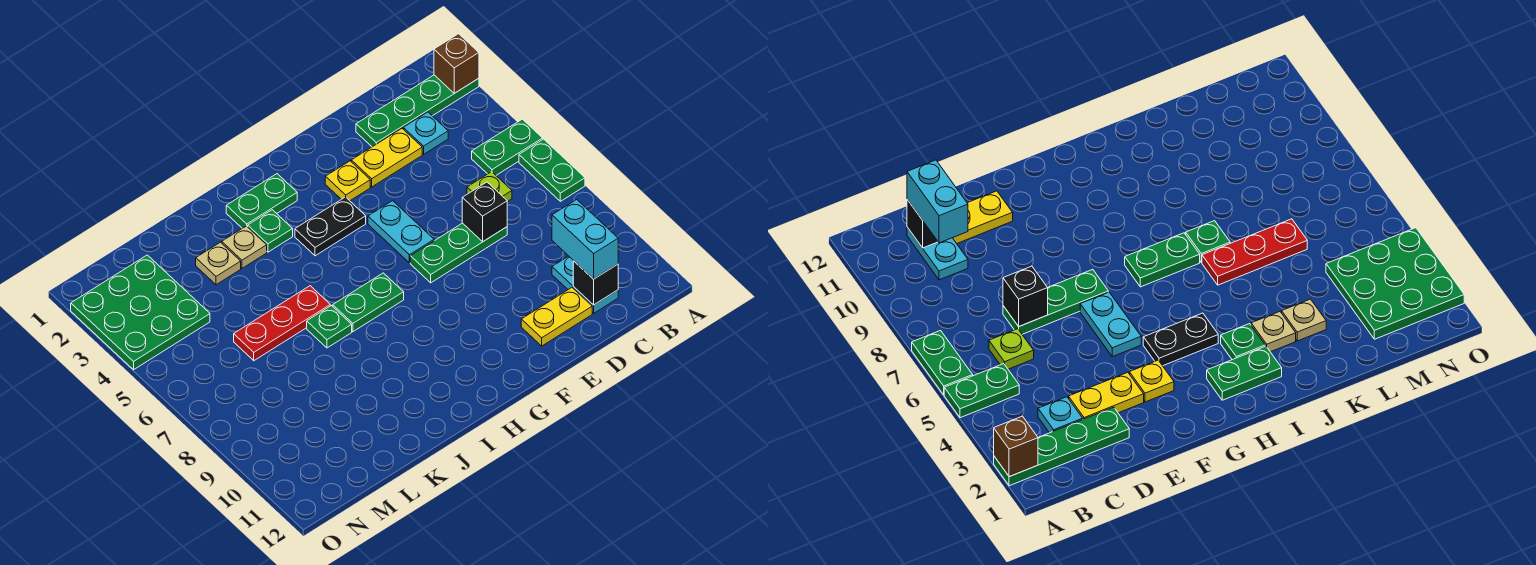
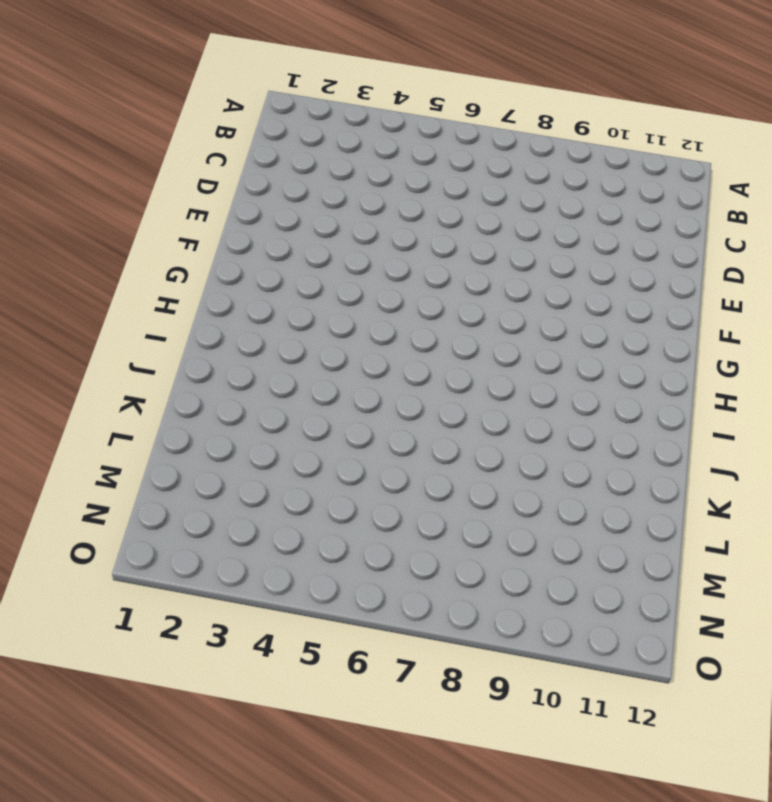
none -> green 1x4 plate [356,75,479,147]
none -> green 1x2 plate [472,119,543,175]
none -> green 1x2 plate [519,139,585,201]

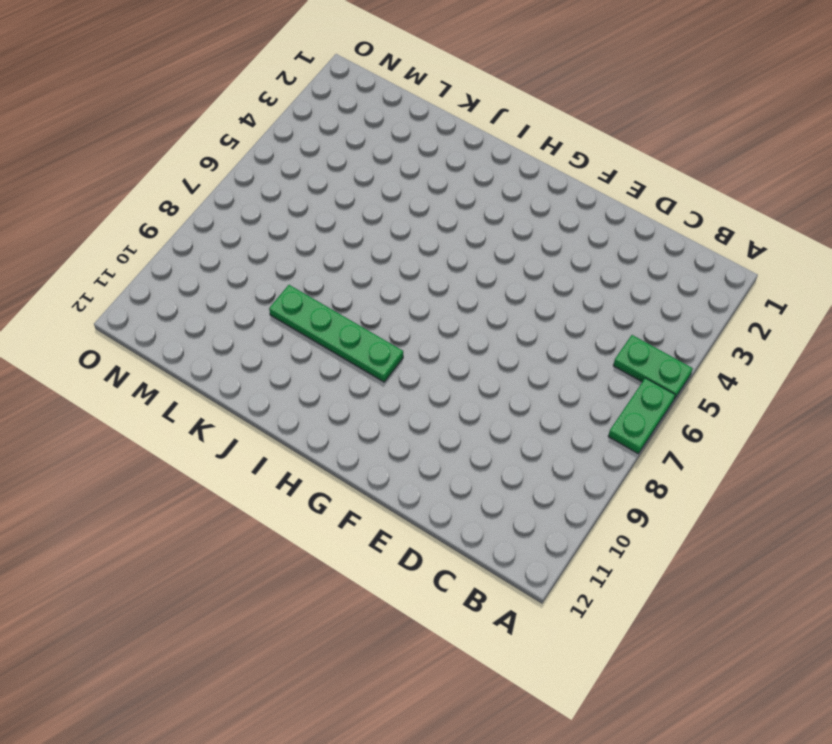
green 1x4 plate [269,285,403,382] -> green 1x4 plate moved to [356,75,479,147]
none -> cyan 1x1 plate [403,112,448,154]
none -> lime 1x1 plate [467,172,512,202]
none -> cyan 1x2 plate [552,256,618,313]

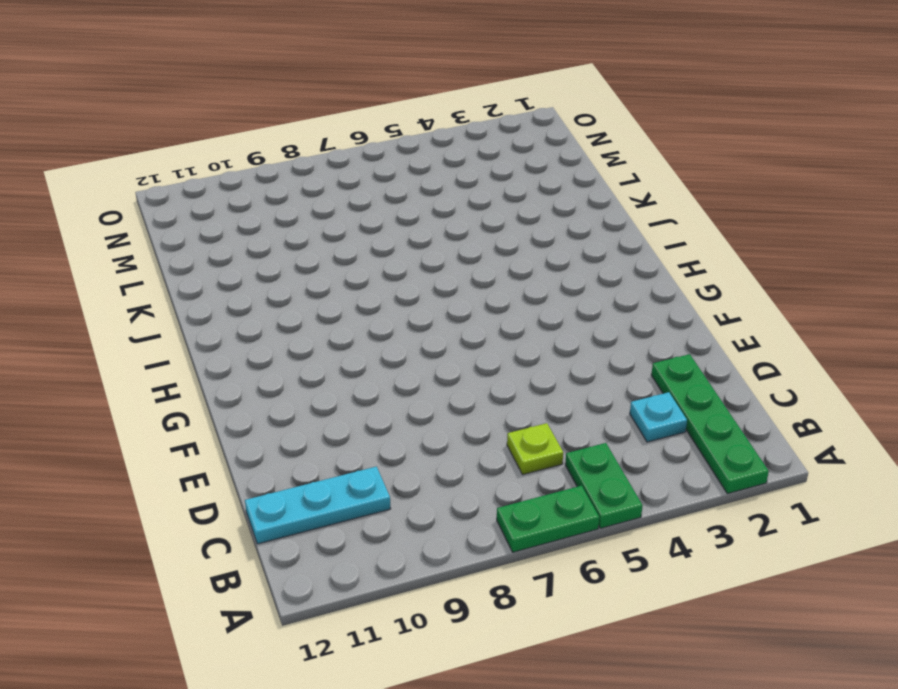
cyan 1x3 plate [245,467,391,544] -> cyan 1x2 plate [552,256,618,313]
none -> yellow 1x2 plate [351,129,422,187]
none -> green 1x3 plate [410,223,507,283]
none -> yellow 1x2 plate [521,288,592,346]

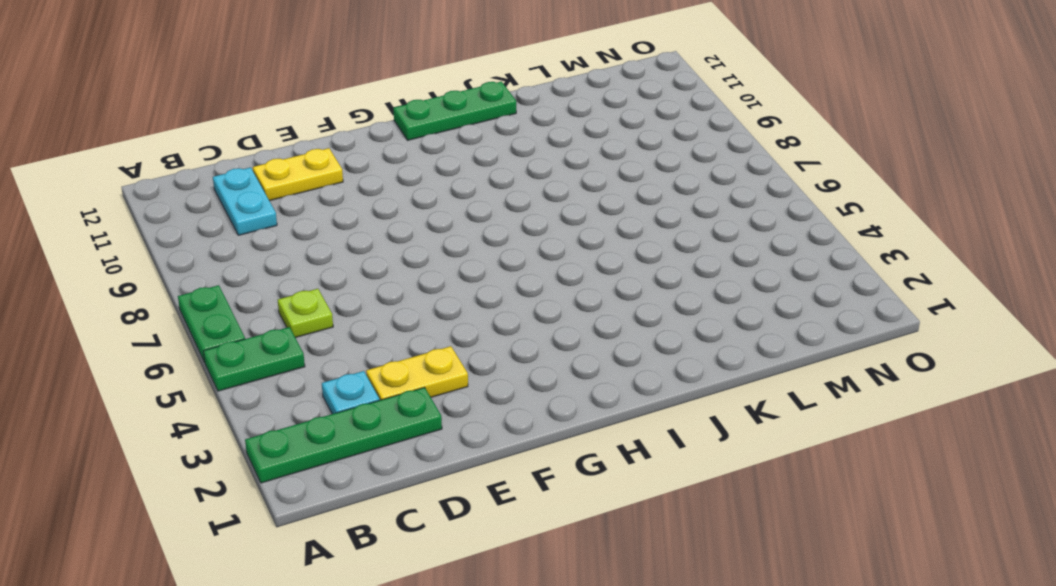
green 1x3 plate [393,82,516,140] -> green 1x3 plate moved to [410,223,507,283]
none -> yellow 1x1 plate [325,161,370,201]
none -> cyan 1x2 plate [368,201,434,263]
none -> black 1x2 plate [295,197,366,256]

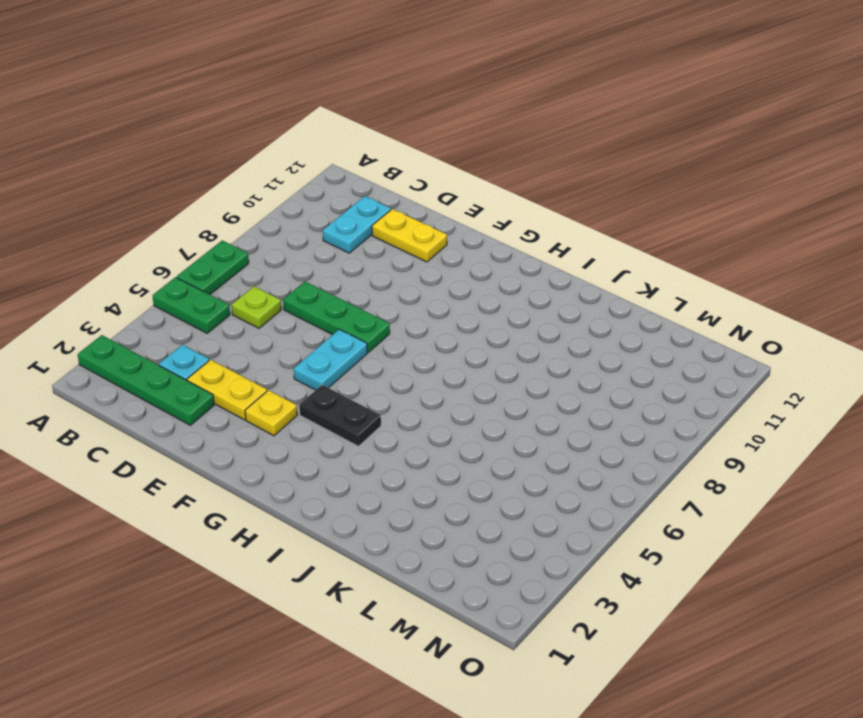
none -> green 1x2 plate [226,174,297,228]
none -> green 1x2 plate [333,273,404,332]
none -> green 1x1 plate [248,210,293,252]

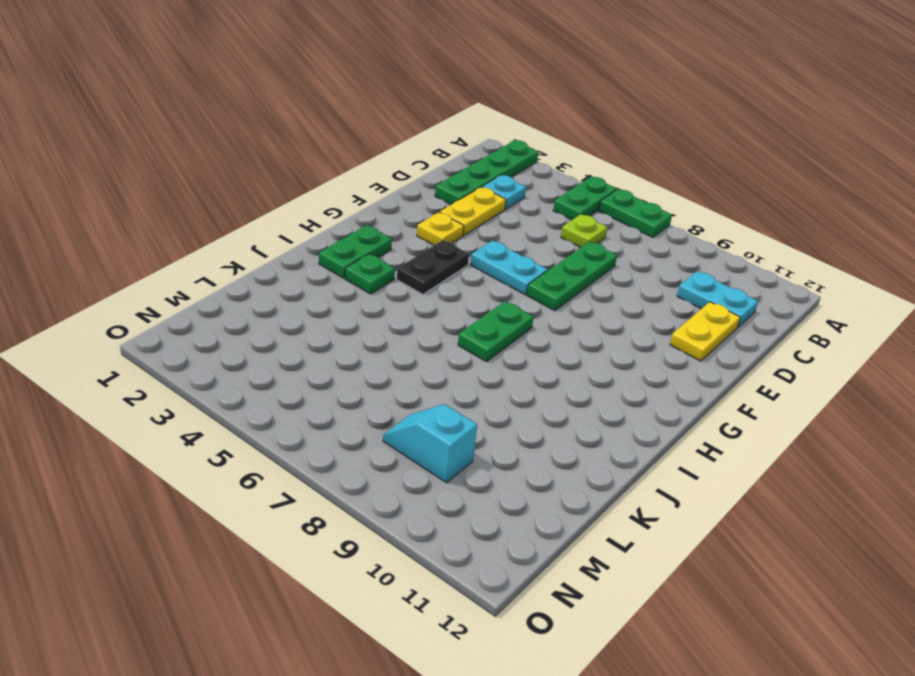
cyan 1x2 slope [383,404,477,483] -> none
none -> tan 1x1 plate [222,226,267,268]
none -> red 1x3 plate [234,286,330,361]
none -> green 1x1 plate [307,306,352,348]

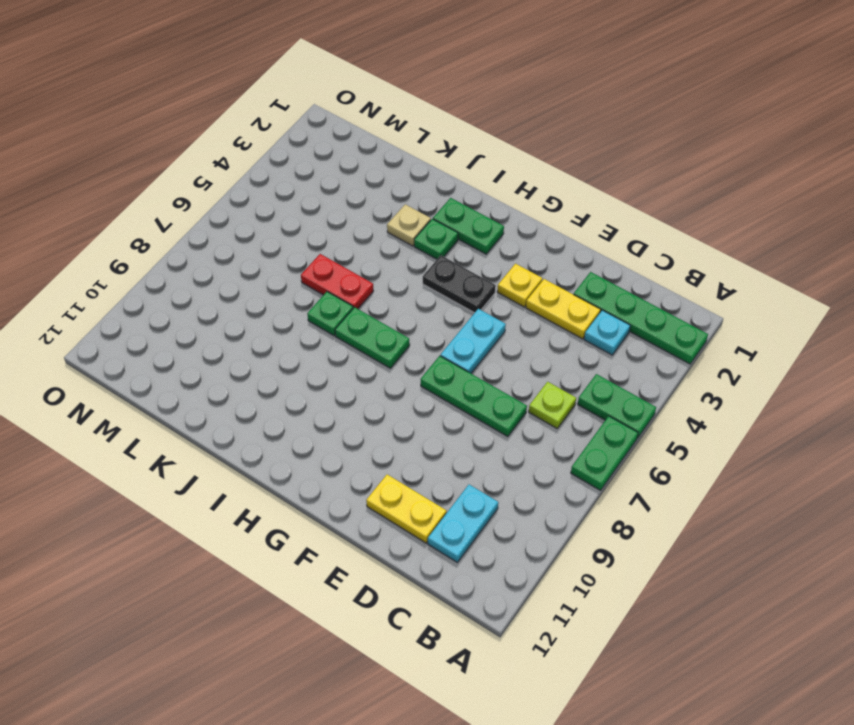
red 1x2 plate [301,254,373,309] -> red 1x3 plate [234,286,330,361]
none -> tan 1x1 plate [196,242,241,285]
none -> green 3x3 plate [71,255,210,370]
none -> brown 1x1 brick [434,34,479,93]

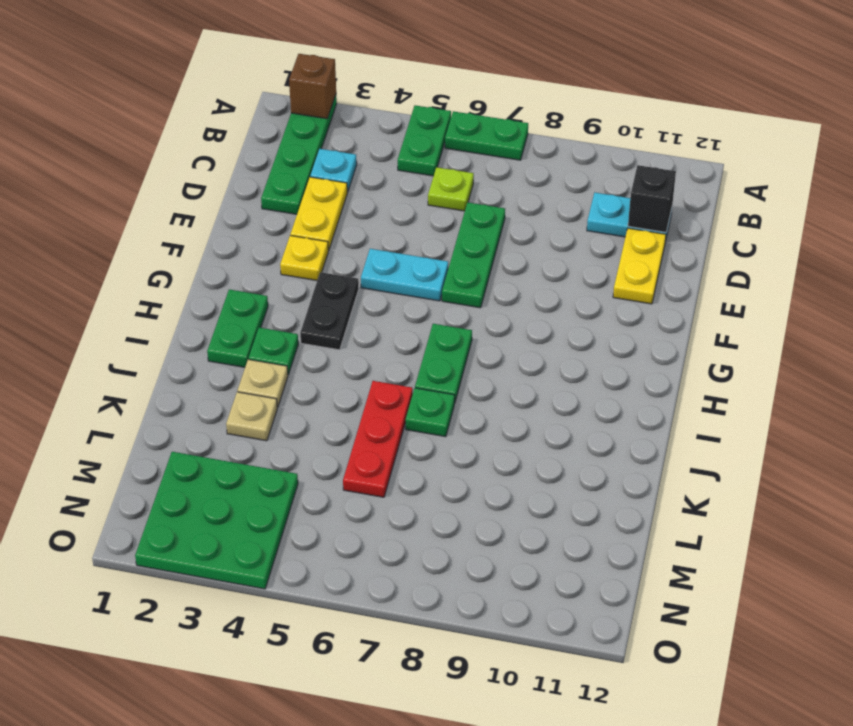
none -> black 1x1 brick [462,182,507,241]
none -> cyan 1x2 brick [552,200,618,279]

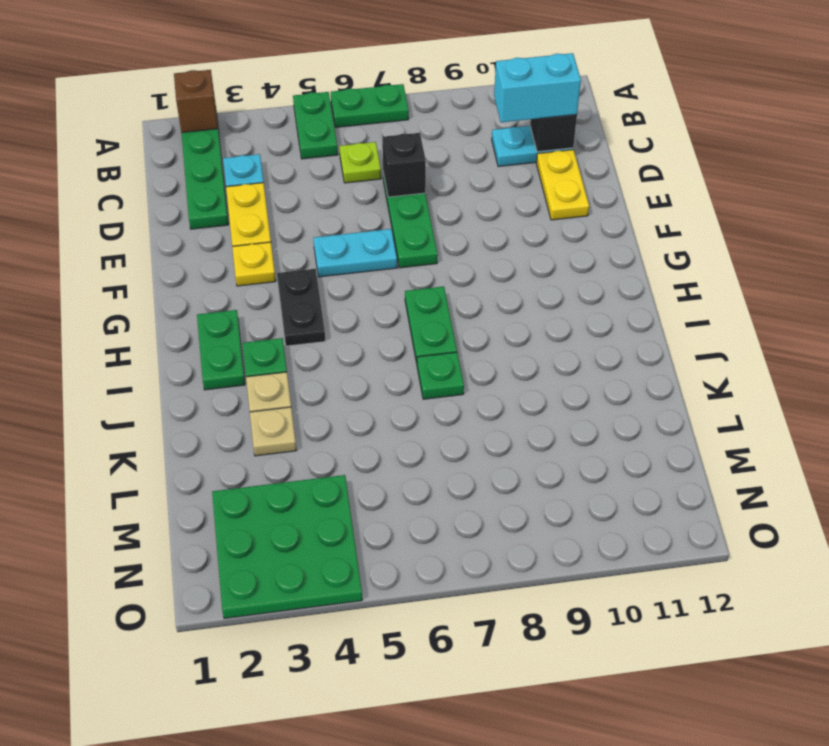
none -> red 1x3 plate [234,286,330,361]

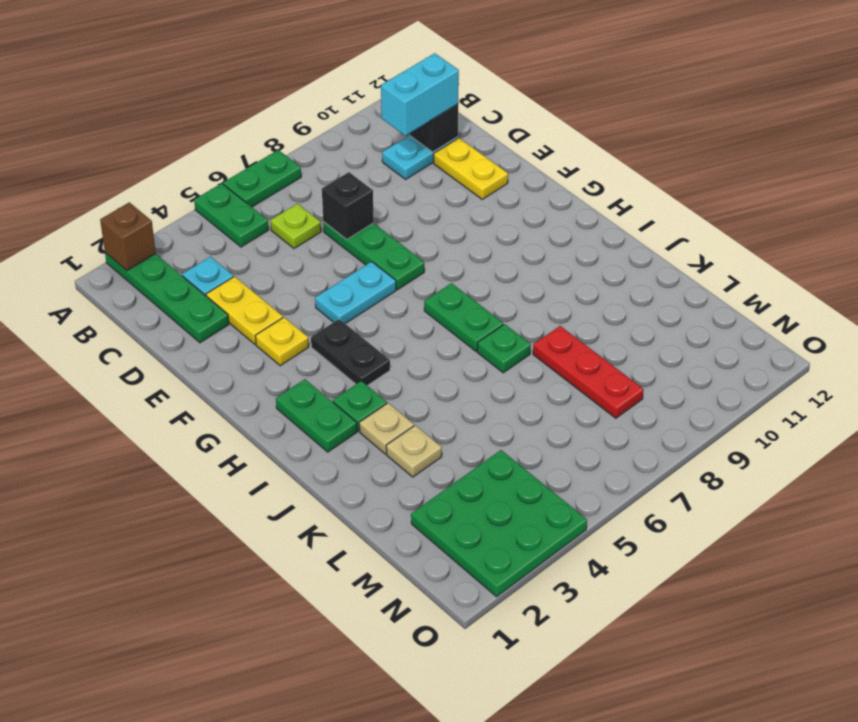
red 1x3 plate [533,326,643,418] -> red 1x3 plate moved to [234,286,330,361]

